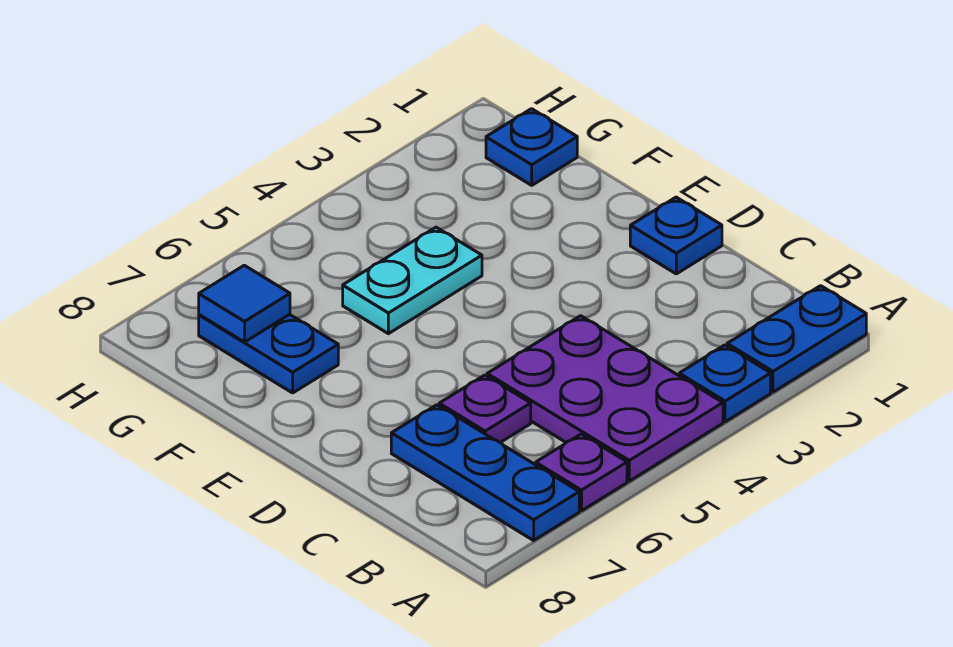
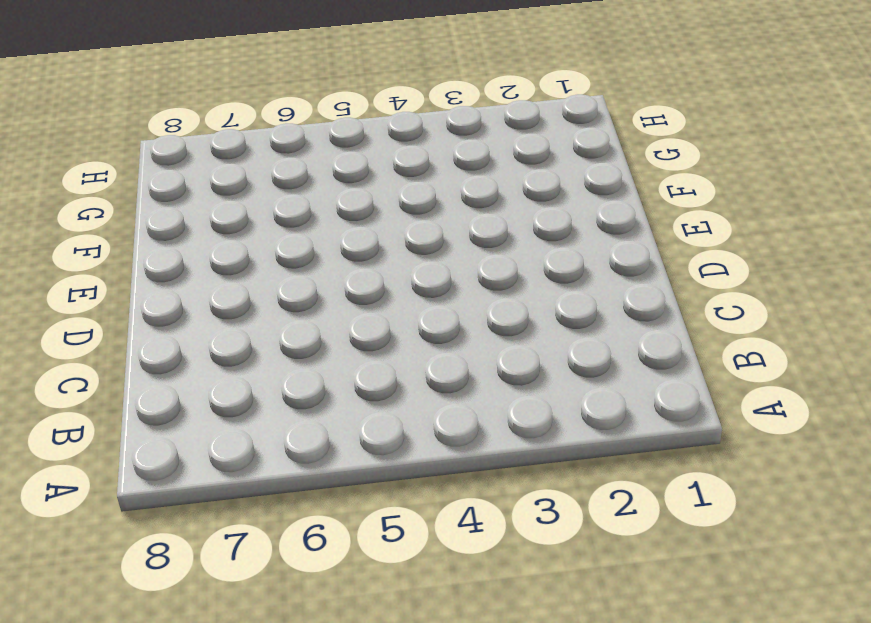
none -> blue 1x2 plate [727,286,866,392]
none -> blue 1x1 plate [679,345,771,422]

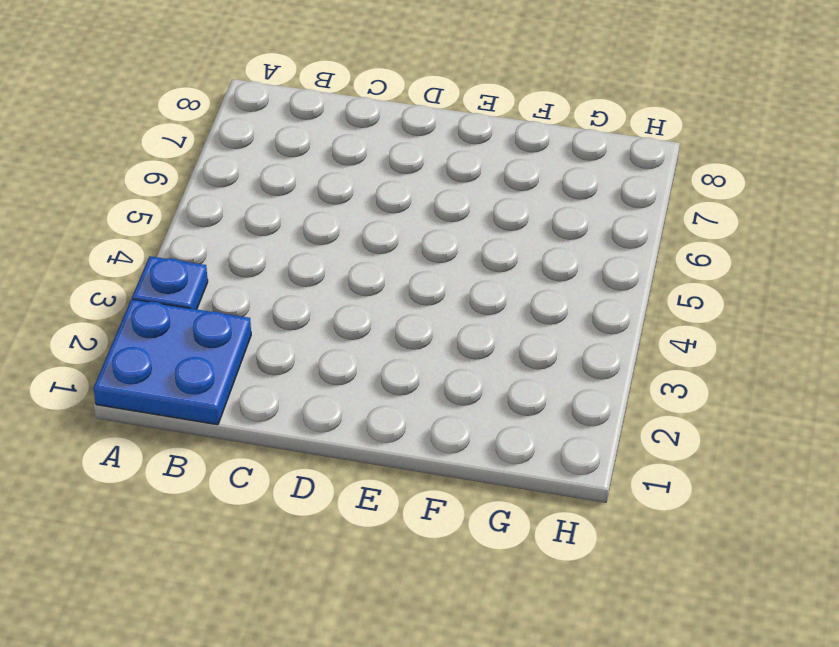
blue 2x2 plate [94,299,251,425] -> blue 1x2 plate [727,286,866,392]
none -> purple 2x3 plate [487,316,723,481]
none -> purple 1x1 plate [536,434,627,511]

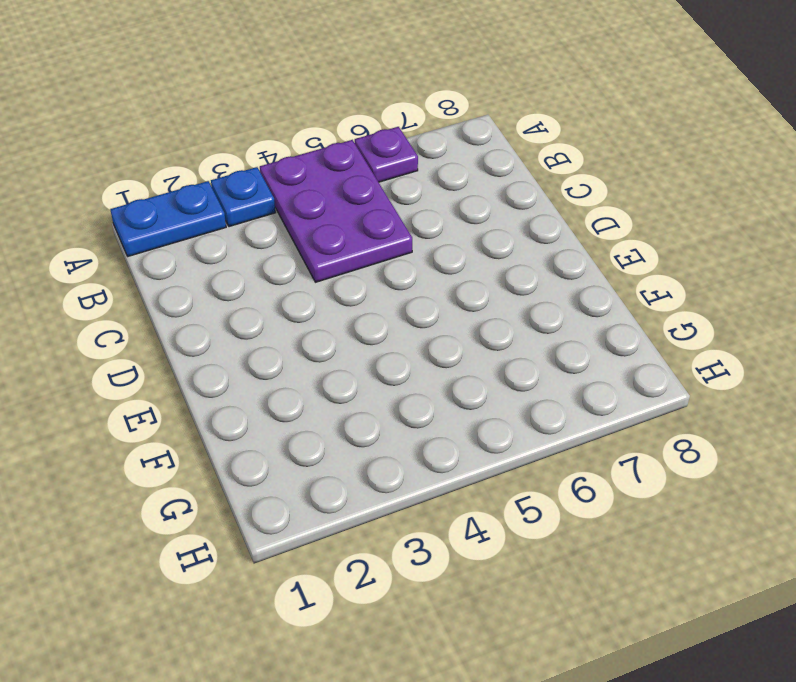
none -> blue 1x3 plate [391,405,579,540]
none -> purple 1x1 plate [439,375,531,443]

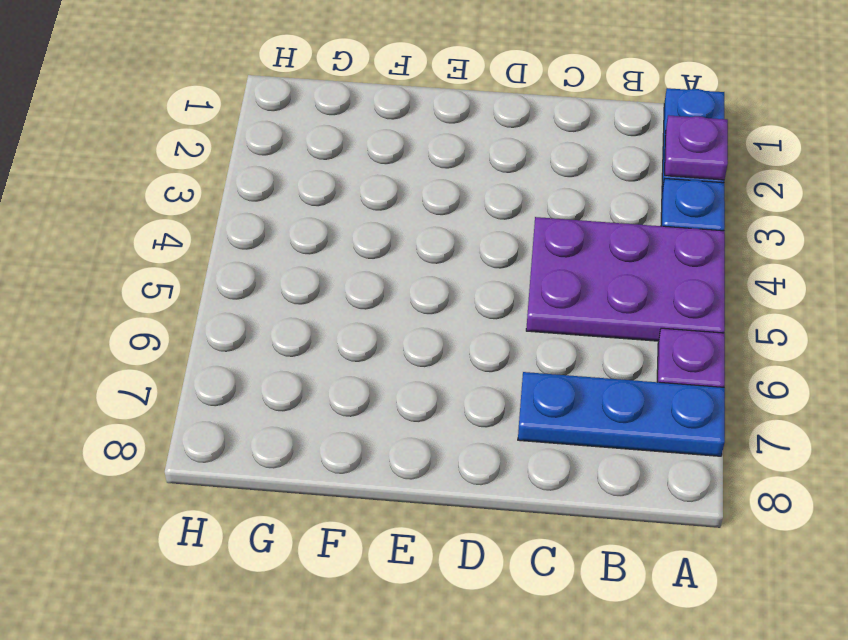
purple 1x1 plate [665,115,728,180] -> purple 1x1 plate moved to [439,375,531,443]
none -> blue 1x1 plate [630,197,722,274]
none -> cyan 1x2 plate [343,227,482,334]

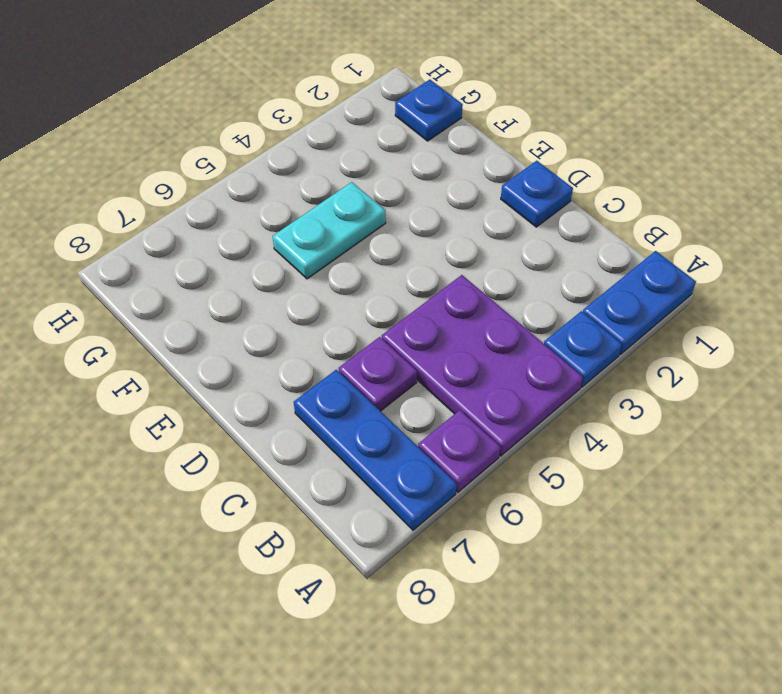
none -> blue 1x2 plate [199,314,338,393]
none -> blue 1x1 tile [199,265,290,342]

